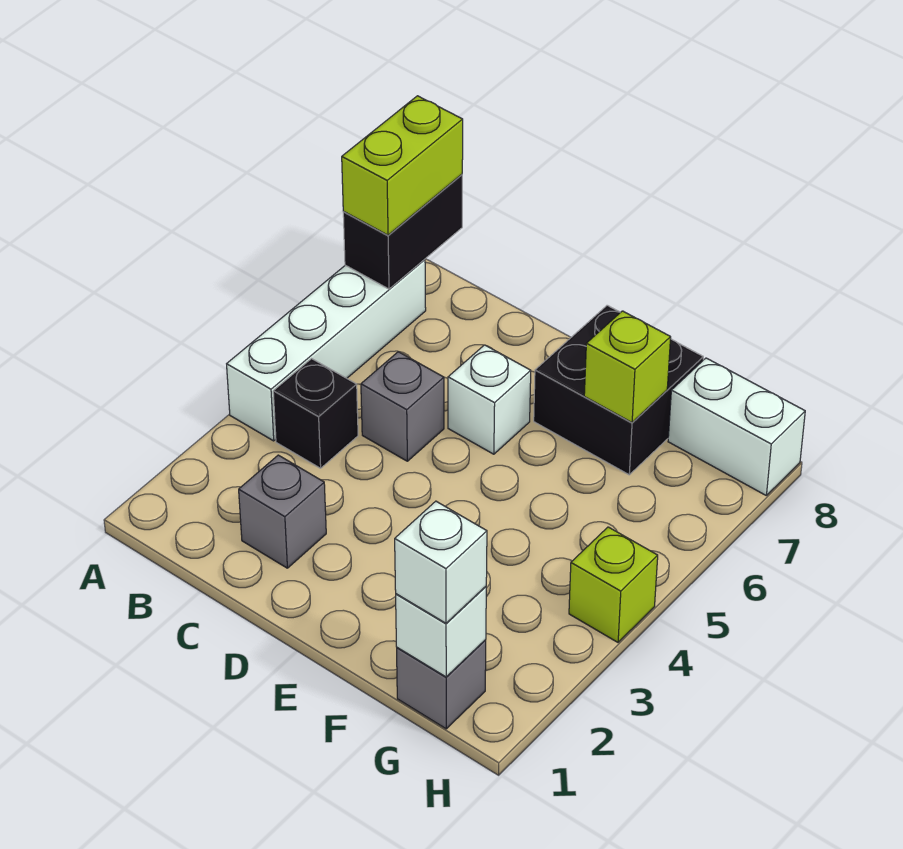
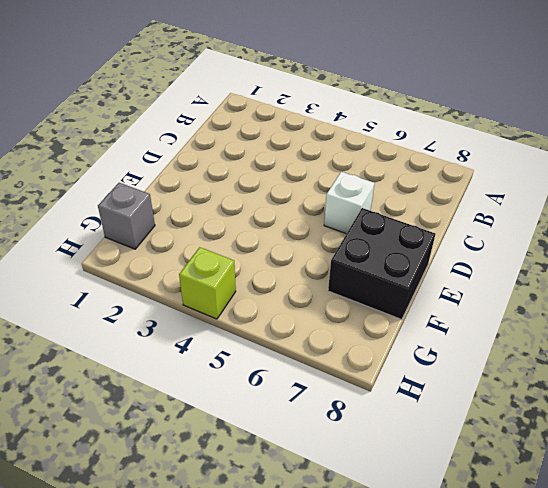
none -> white 1x4 brick [227,259,426,441]
none -> black 1x1 brick [273,359,358,468]
none -> grey 1x1 brick [239,455,326,568]

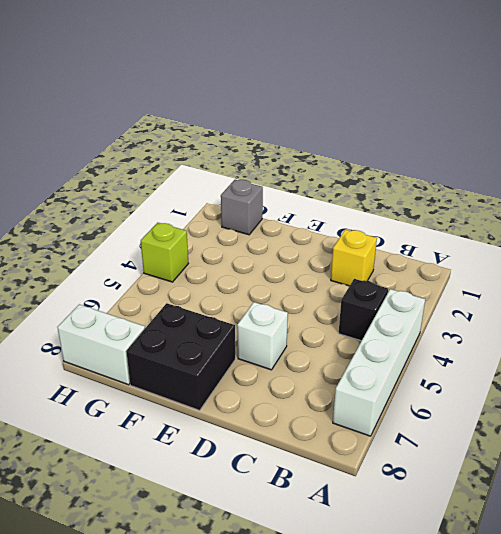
yellow 1x1 brick [331,229,377,286] -> grey 1x1 brick [239,455,326,568]
none -> grey 1x1 brick [361,352,444,461]
none -> black 1x2 brick [343,175,462,289]
none -> lime 1x1 brick [584,311,671,422]

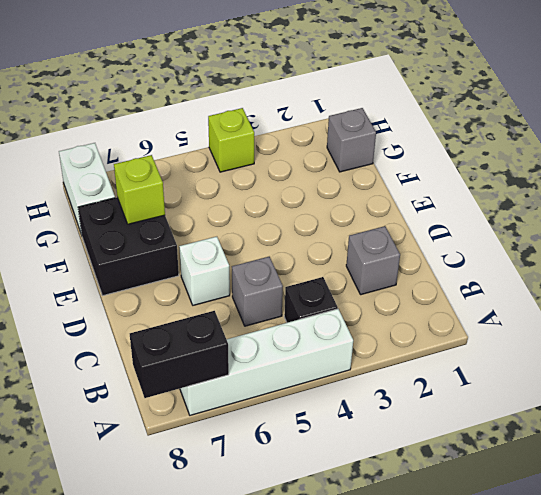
none -> white 1x1 brick [396,587,486,677]
none -> lime 1x2 brick [342,96,463,235]
none -> white 1x1 brick [395,501,487,623]

